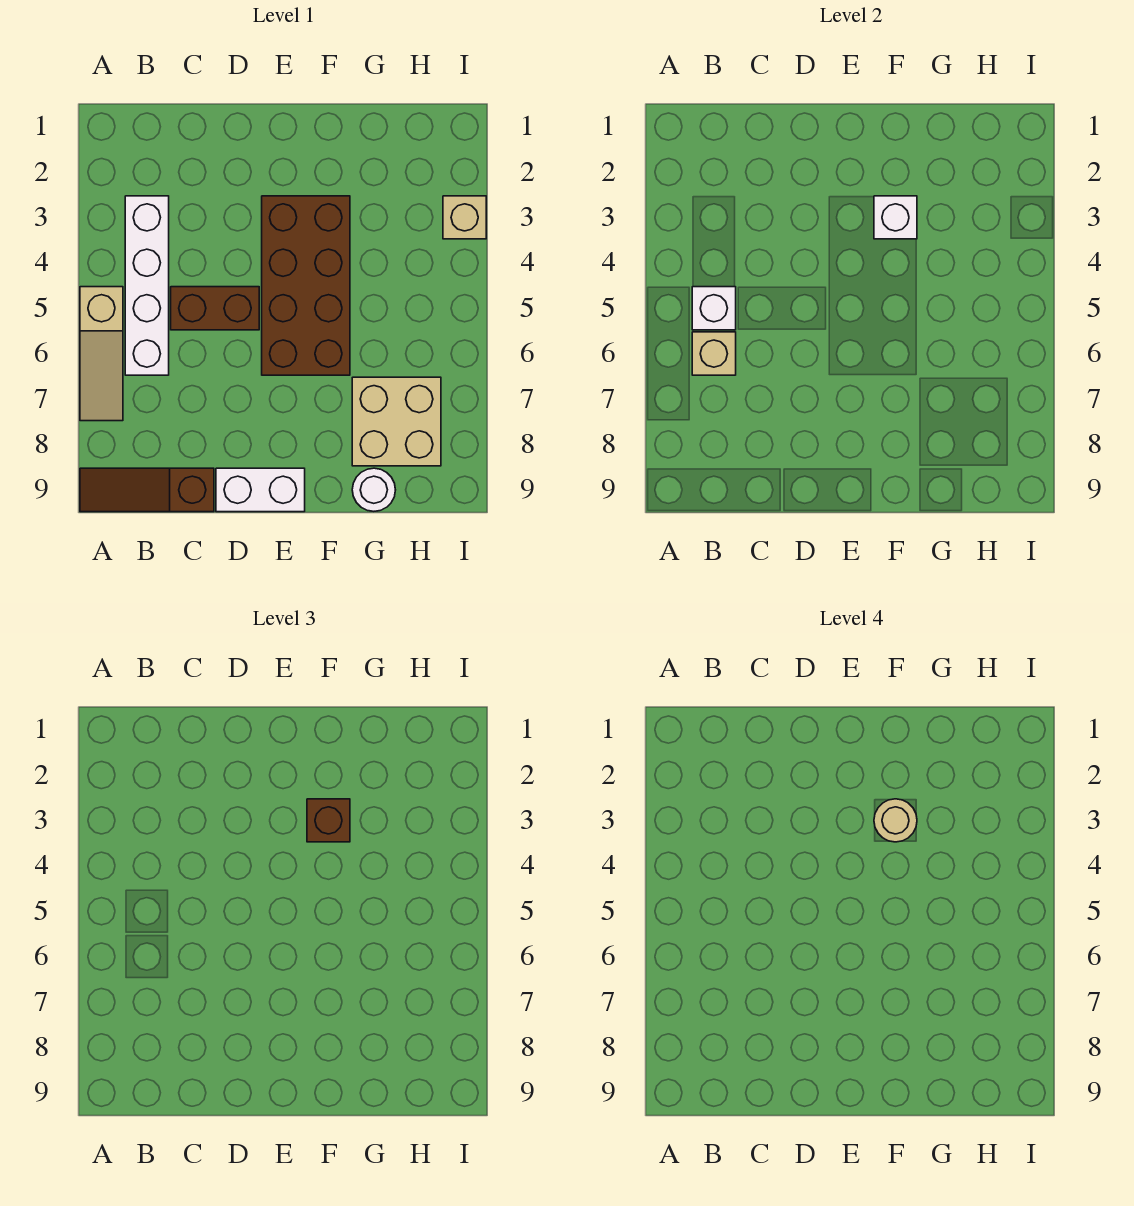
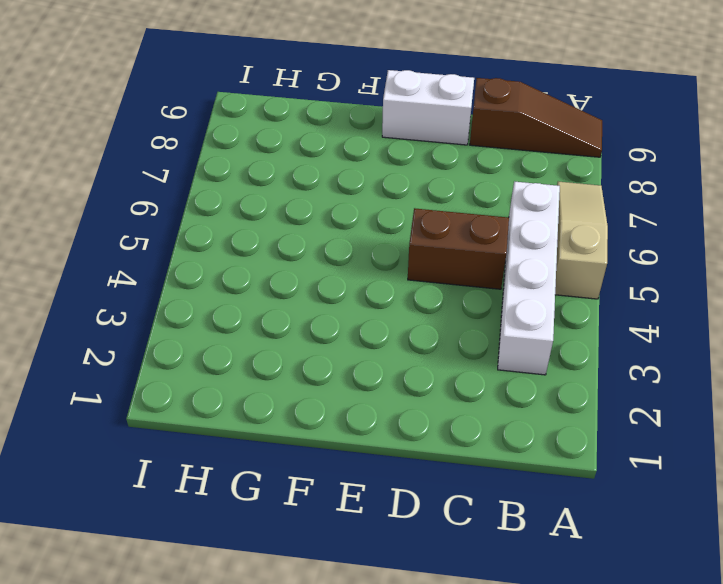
none -> brown 2x4 brick [262,196,350,375]
none -> tan 2x2 brick [352,377,441,466]
none -> white 1x1 round brick [352,468,395,511]

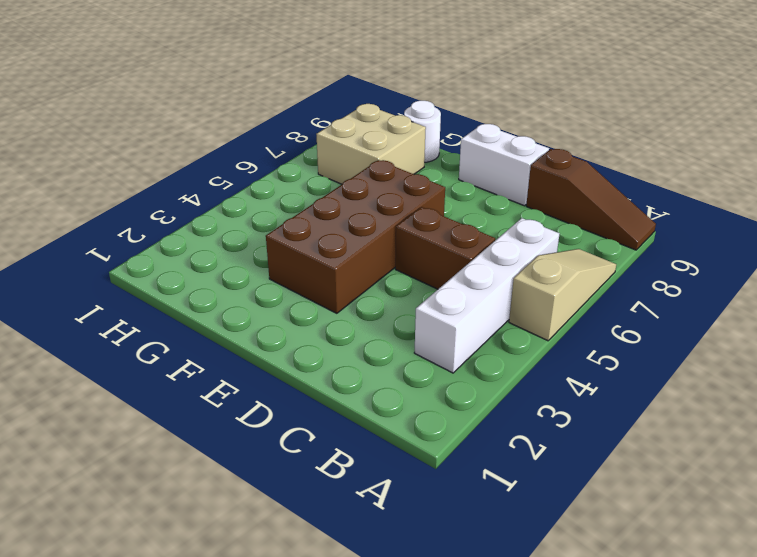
none -> tan 1x1 brick [443,196,486,239]
none -> white 1x1 brick [692,287,736,330]
none -> tan 1x1 brick [692,332,736,375]

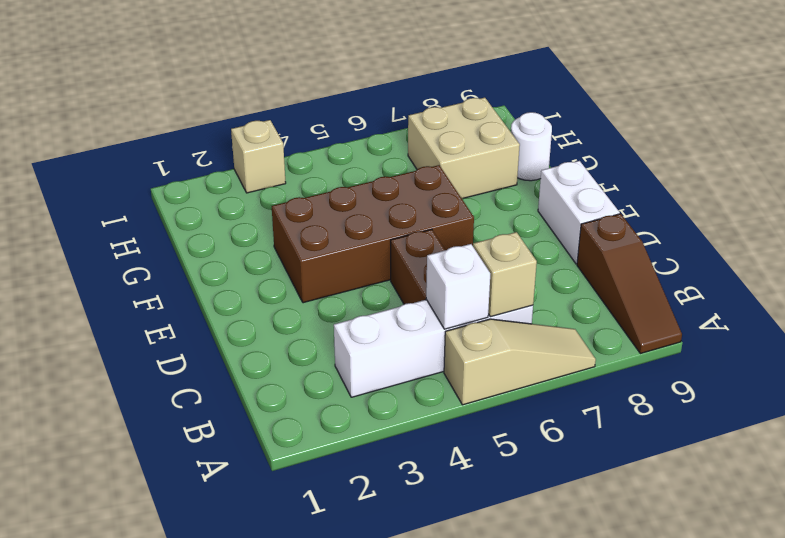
none -> white 1x1 brick [874,196,917,239]
none -> brown 1x1 brick [307,799,350,842]
none -> tan 1x1 round brick [874,799,917,842]

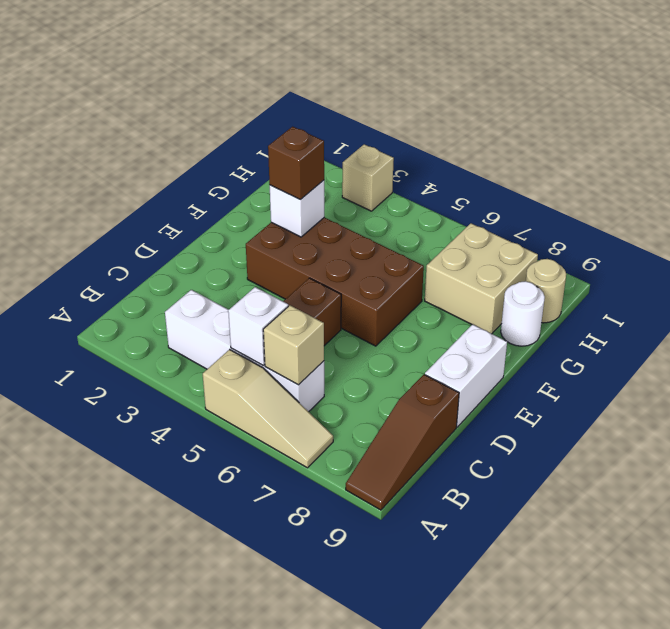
tan 1x1 round brick [526,259,566,323] -> tan 1x1 round brick moved to [874,799,917,842]

